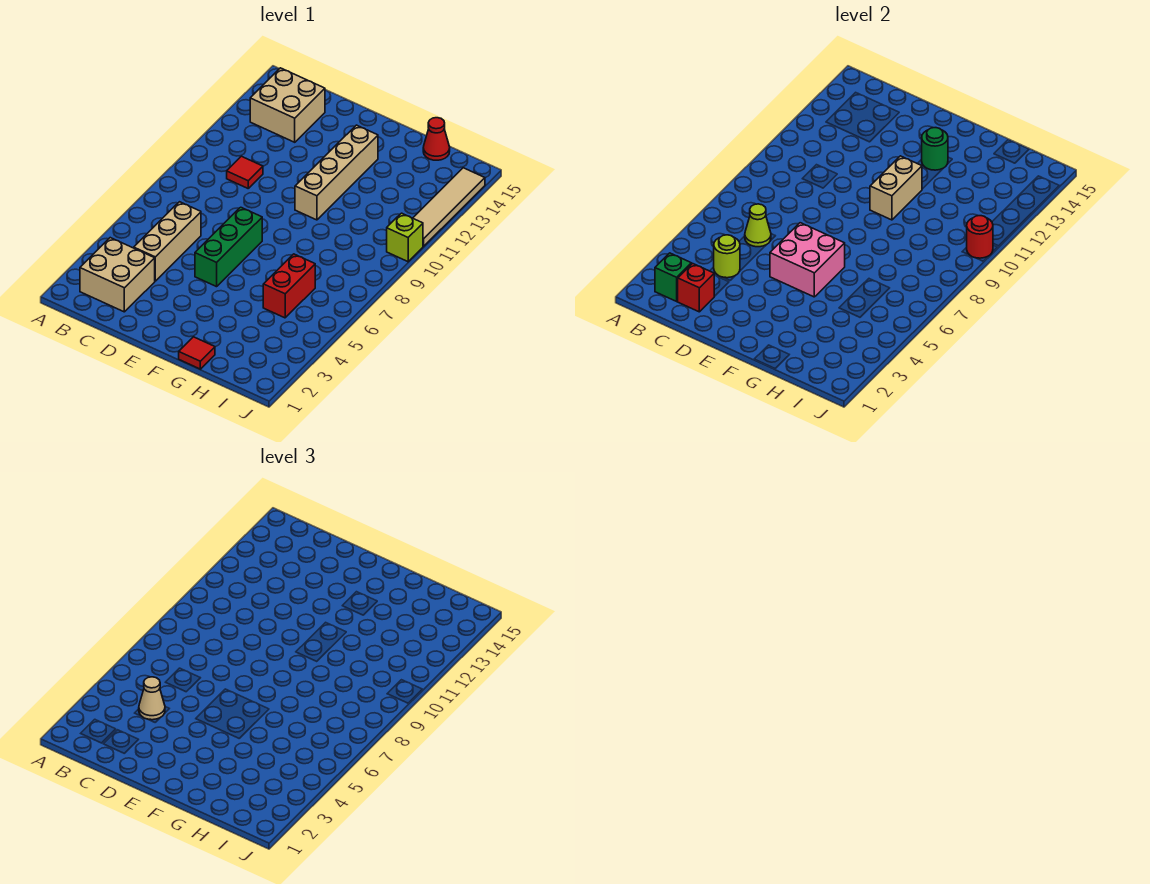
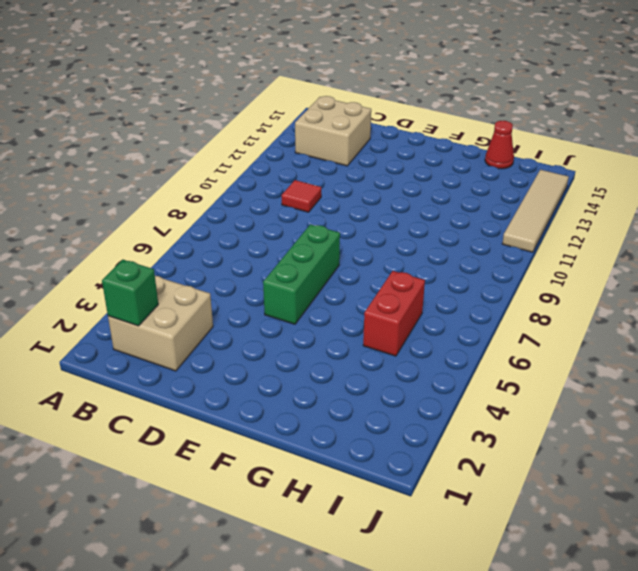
none -> tan 1x3 brick [134,202,201,281]
none -> tan 1x4 brick [295,125,378,220]
none -> red 1x1 tile [179,337,215,369]

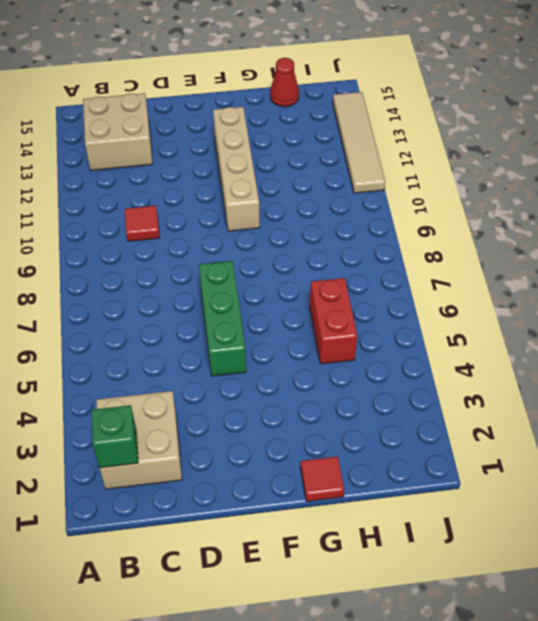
none -> tan 1x3 brick [134,202,201,281]
none -> lime 1x1 brick [387,213,423,262]
none -> red 1x1 brick [677,263,714,312]

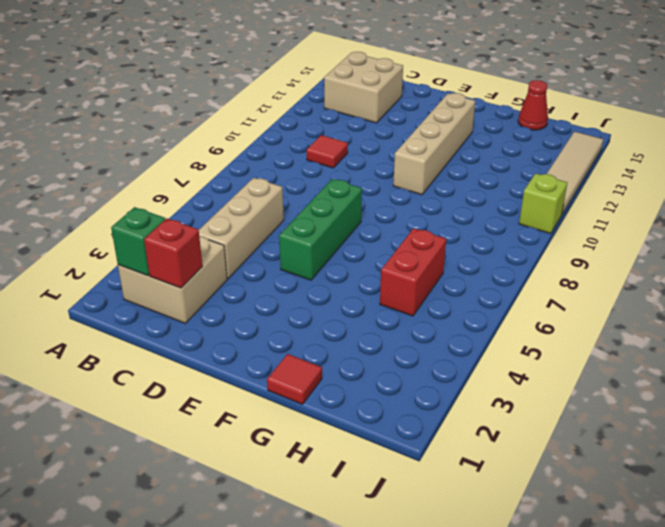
none -> lime 1x1 round brick [714,235,740,278]
none -> lime 1x1 cone [745,204,771,247]
none -> pink 2x2 brick [770,223,845,297]

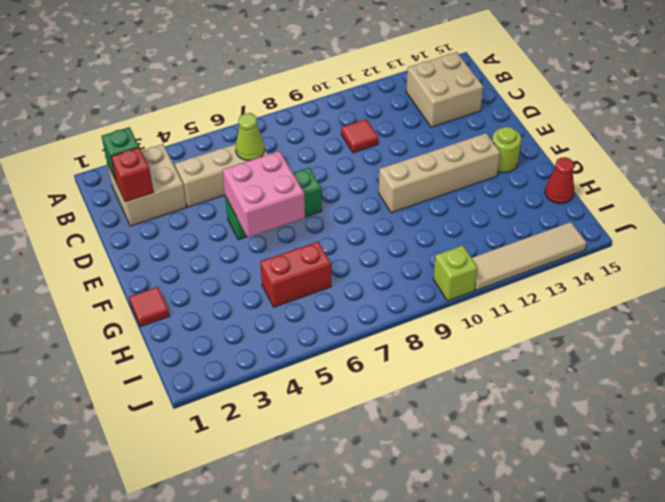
lime 1x1 round brick [492,127,521,173] -> lime 1x1 round brick moved to [714,235,740,278]
none -> tan 1x2 brick [870,156,922,220]
none -> green 1x1 round brick [922,128,948,170]
none -> red 1x1 round brick [967,216,993,258]

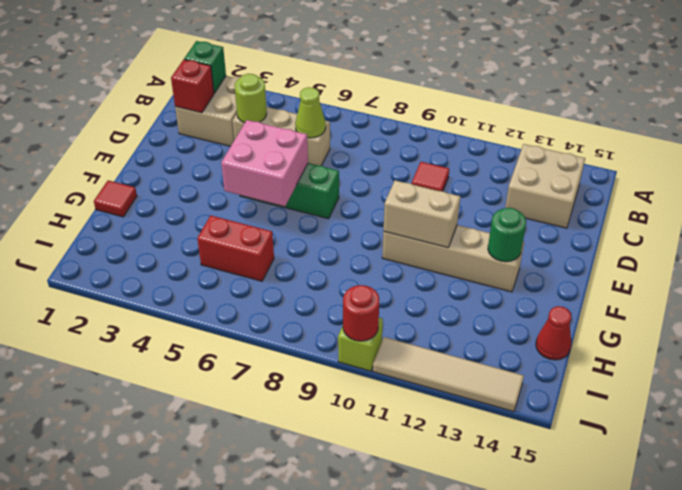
none -> tan 1x1 cone [139,677,165,720]

